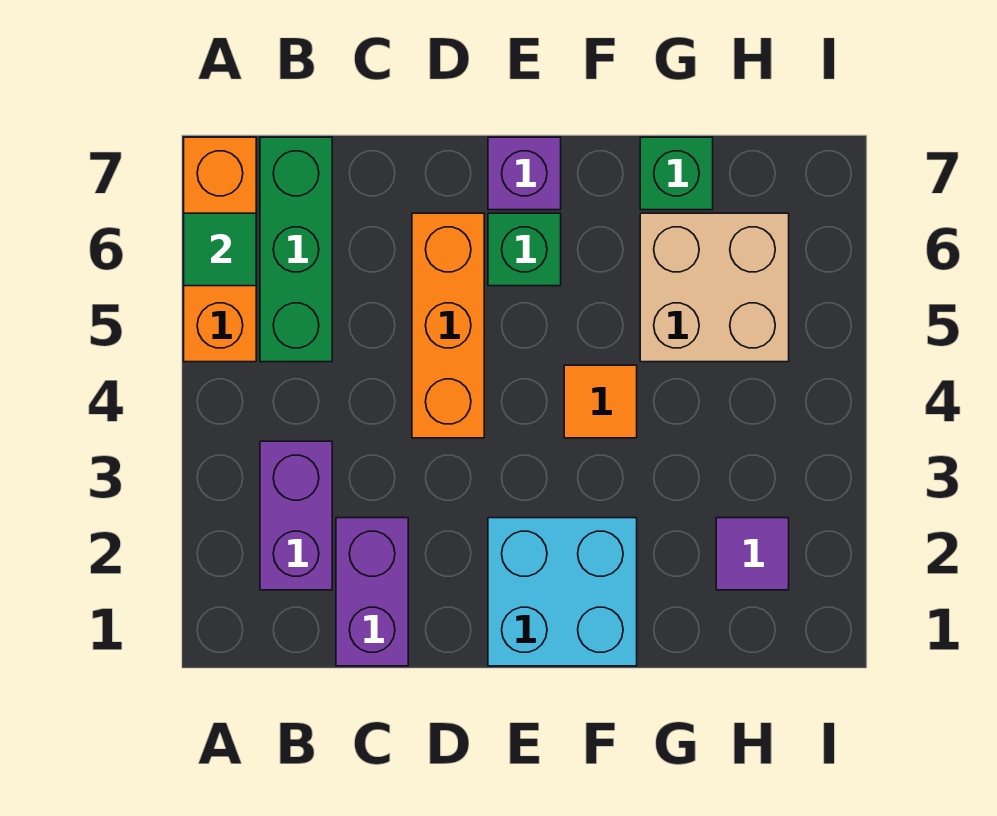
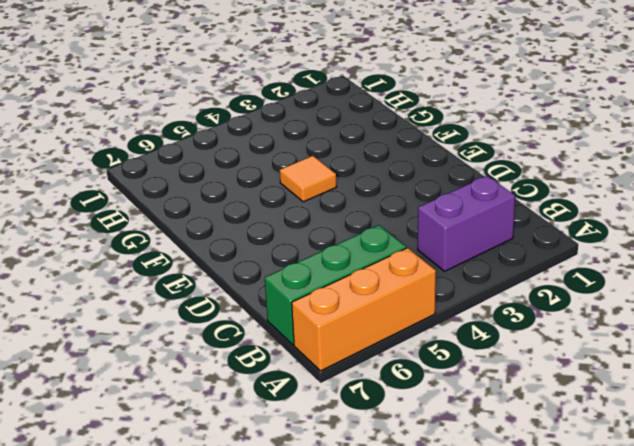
none -> purple 1x2 brick [336,518,408,666]
none -> orange 1x3 brick [412,213,484,438]
none -> cyan 2x2 brick [488,518,637,666]

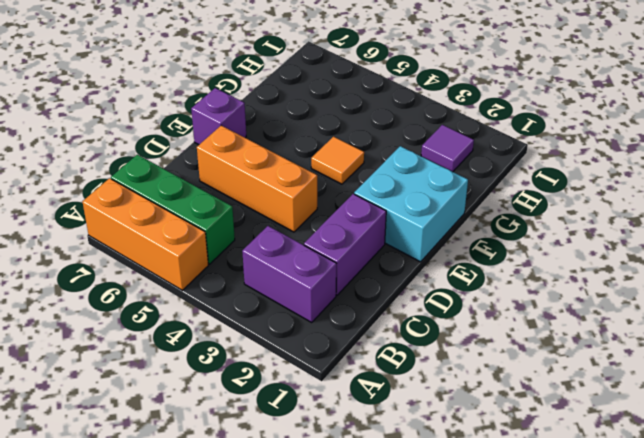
purple 1x2 brick [304,194,386,295] -> purple 1x2 brick turned to [336,518,408,666]
none -> green 1x1 brick [488,213,561,286]
none -> tan 2x2 brick [640,213,789,362]
none -> green 1x1 brick [640,137,713,210]

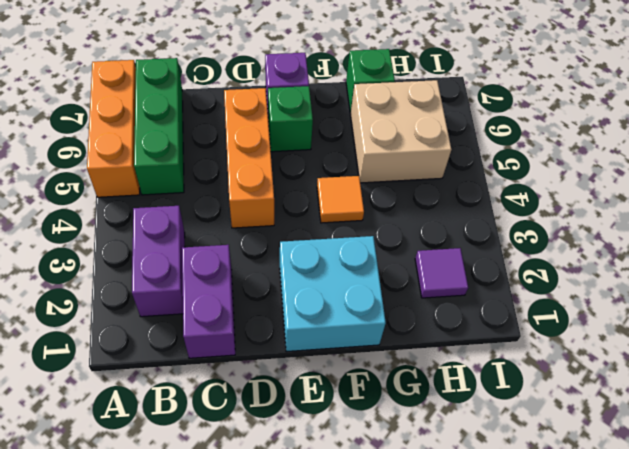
none -> green 1x1 tile [184,213,256,286]

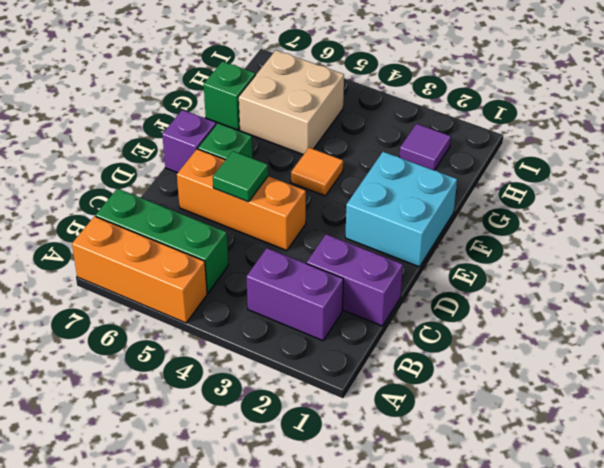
green 1x1 tile [213,151,268,202] -> green 1x1 tile moved to [184,213,256,286]

